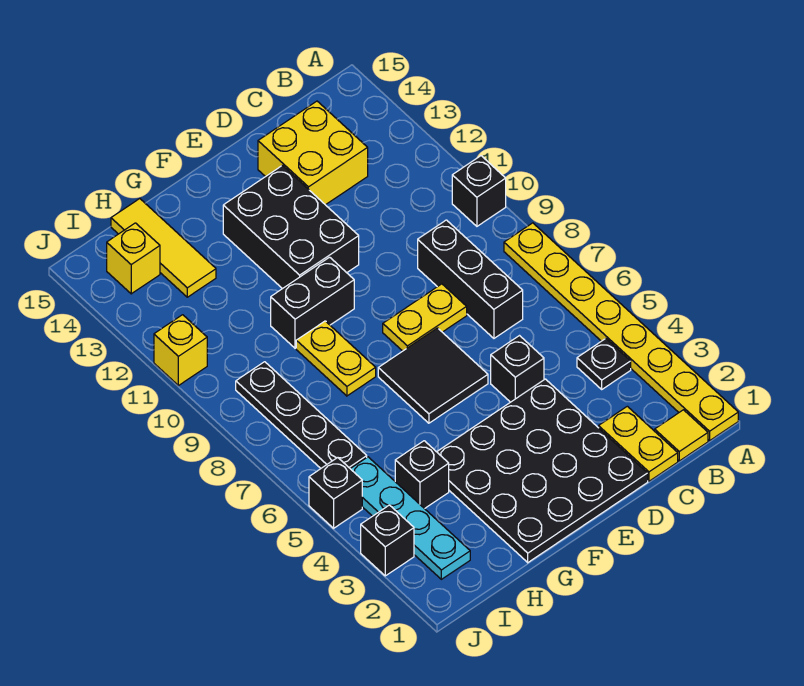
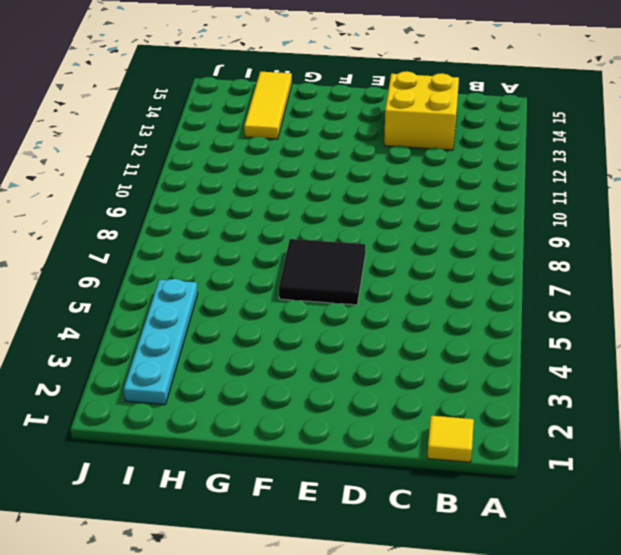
none -> yellow 1x8 plate [504,223,738,441]
none -> black 1x1 brick [452,156,506,226]
none -> black 1x1 plate [577,339,631,389]

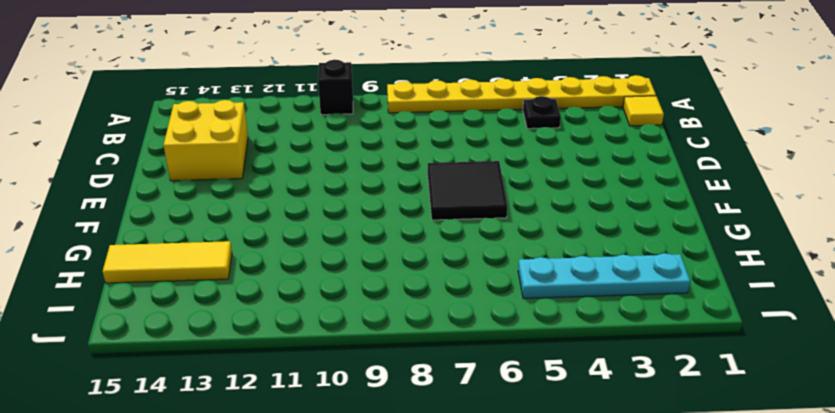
none -> yellow 1x2 plate [599,406,678,481]
none -> black 1x3 brick [418,220,523,338]
none -> black 4x4 plate [437,379,648,563]

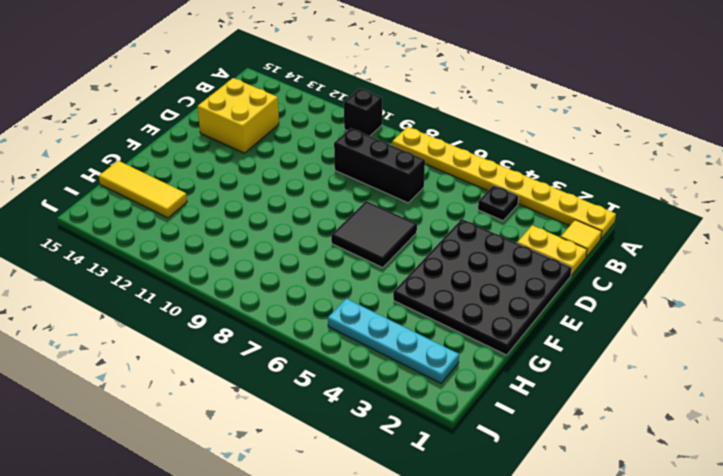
none -> black 1x1 brick [491,336,544,402]
none -> yellow 1x2 plate [383,284,467,351]
none -> black 2x3 brick [223,165,359,289]

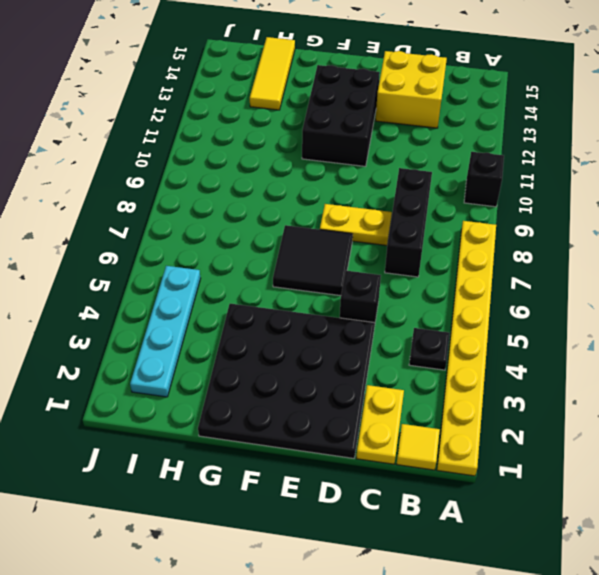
none -> black 1x2 brick [271,257,354,348]
none -> yellow 1x2 plate [296,321,376,396]
none -> black 1x1 brick [395,441,449,509]

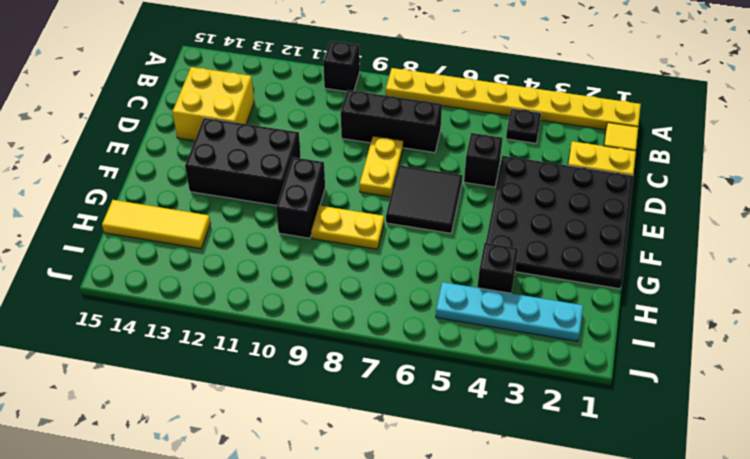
none -> black 1x4 plate [236,362,367,469]
none -> yellow 1x1 brick [107,223,160,294]
none -> black 1x1 brick [361,505,414,576]

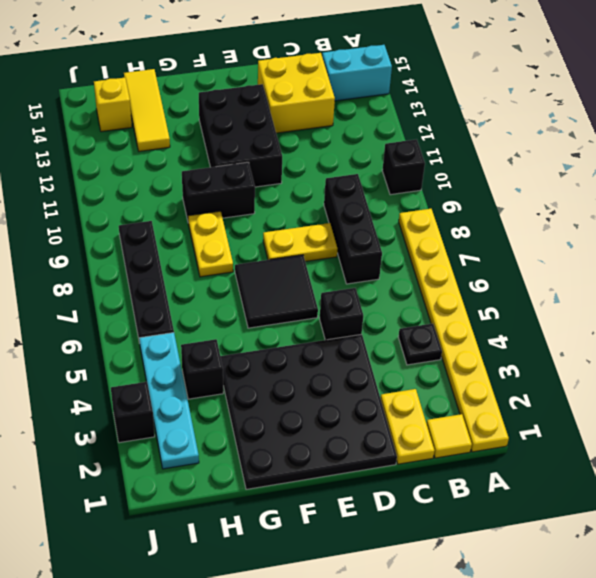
cyan 1x2 brick [322,45,392,101] -> none
none -> black 1x1 brick [309,458,362,528]
none -> yellow 1x1 brick [154,315,207,386]

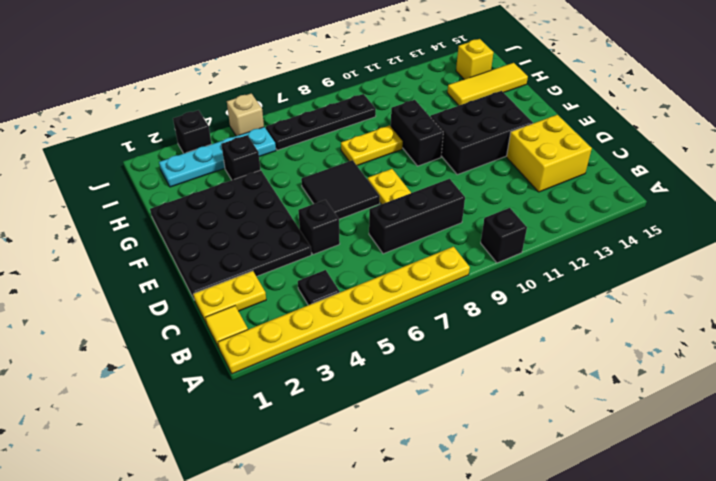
tan 1x1 brick [227,94,264,136] -> black 1x1 brick [309,458,362,528]
none -> yellow 1x1 brick [154,315,207,386]

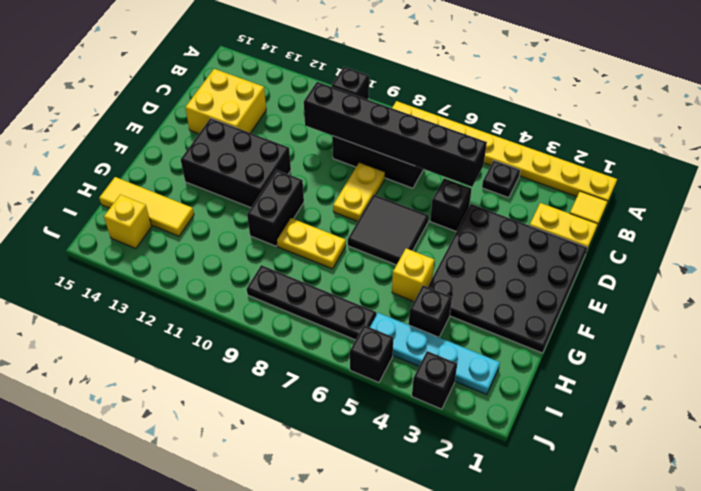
black 1x6 brick [304,82,487,187] -> none
yellow 1x1 brick [392,249,434,301] -> yellow 1x1 brick moved to [154,315,207,386]

